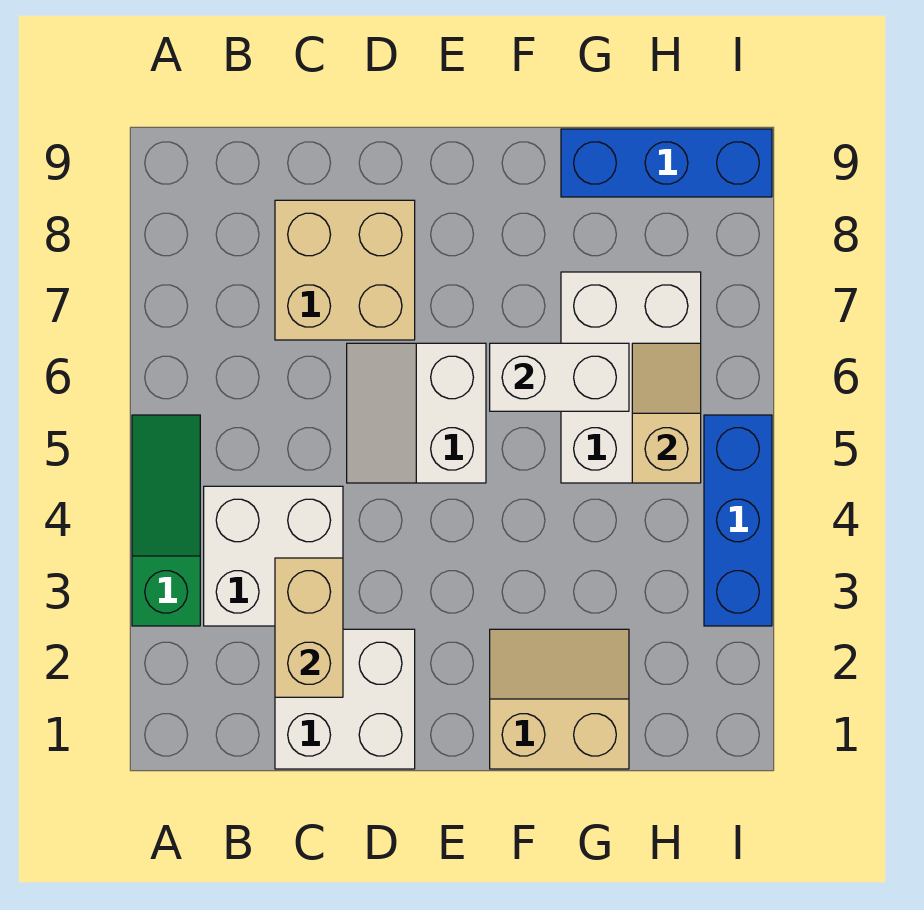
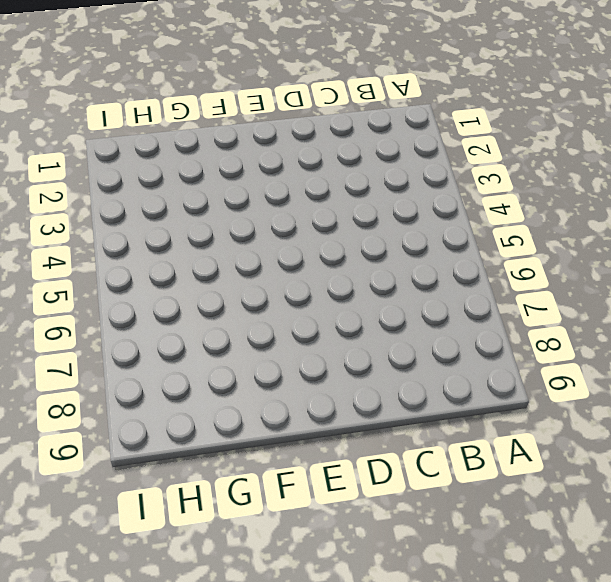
none -> green 1x3 slope [132,415,200,626]
none -> white 2x2 brick [204,486,343,626]
none -> white 2x2 brick [275,629,415,769]

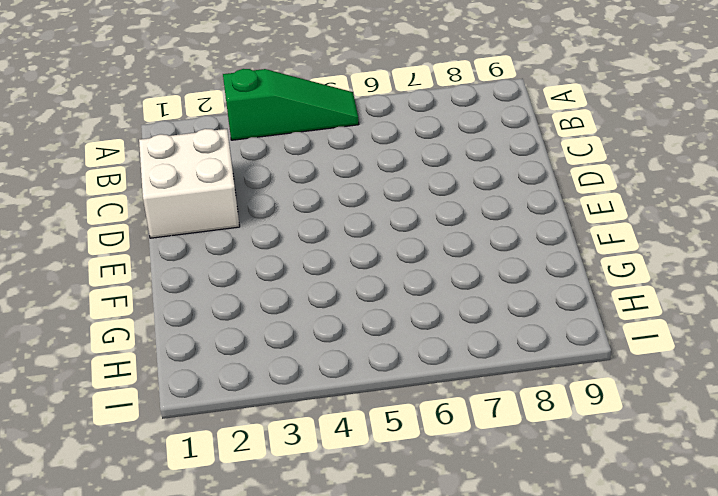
none -> white 2x2 brick [204,486,343,626]
none -> tan 2x2 brick [275,200,415,340]
none -> white 2x2 slope [347,343,486,483]

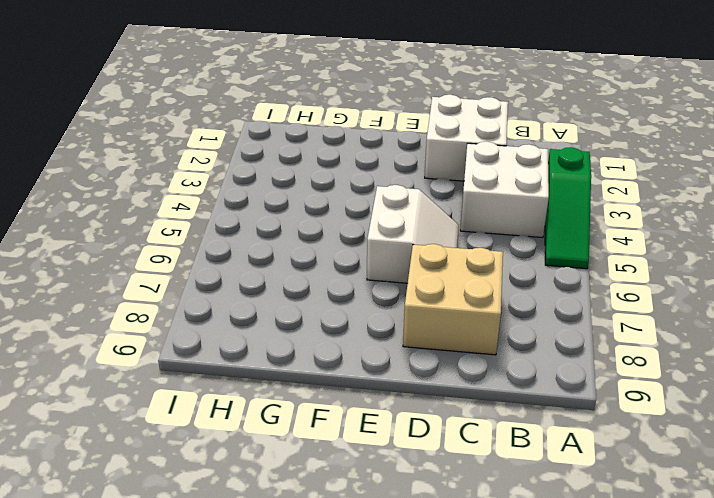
none -> tan 2x2 slope [490,629,629,769]
none -> white 2x3 brick [561,272,701,483]
none -> blue 1x3 brick [561,129,772,197]

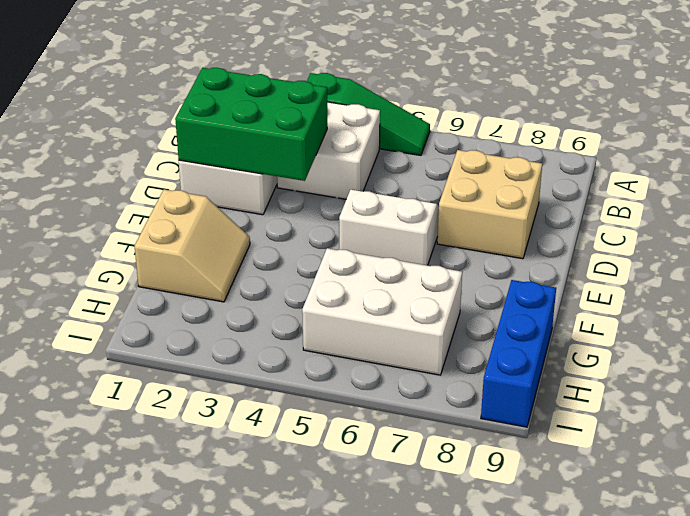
green 2x3 brick [175,68,327,181] -> tan 1x2 brick [275,558,343,697]
none -> blue 1x3 brick [704,415,772,626]
none -> white 1x2 brick [490,343,629,411]
none -> tan 1x2 slope [632,343,701,483]

